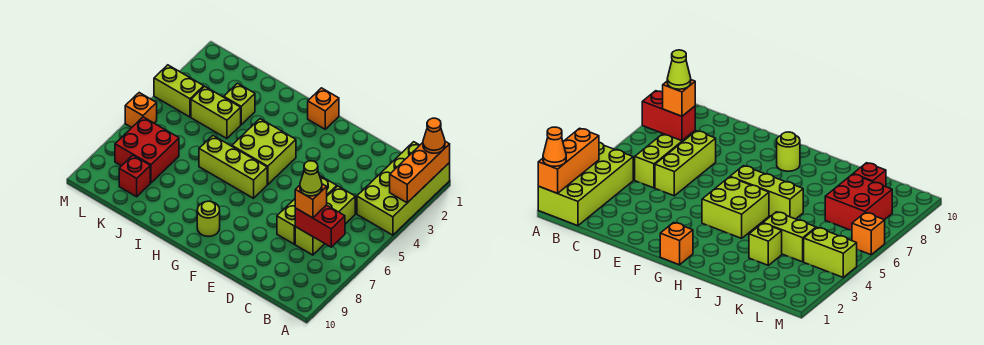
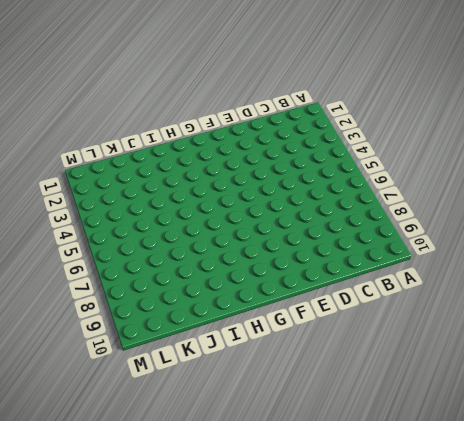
none -> lime 2x4 brick [357,142,450,235]
none -> lime 1x3 brick [295,186,355,255]
none -> lime 1x3 brick [277,176,337,244]

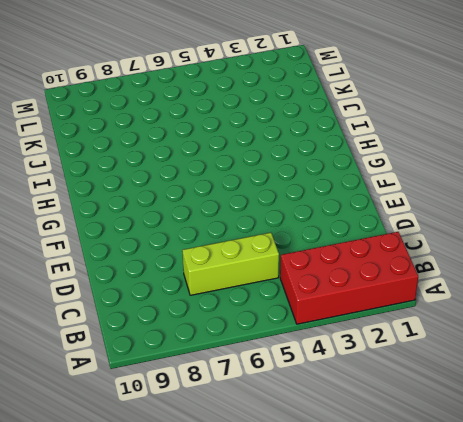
red 2x4 brick [280,232,418,324] -> lime 2x4 brick [357,142,450,235]
none -> lime 1x3 brick [277,176,337,244]
none -> orange 1x1 brick [308,88,339,129]
none -> lime 2x2 brick [232,119,296,185]

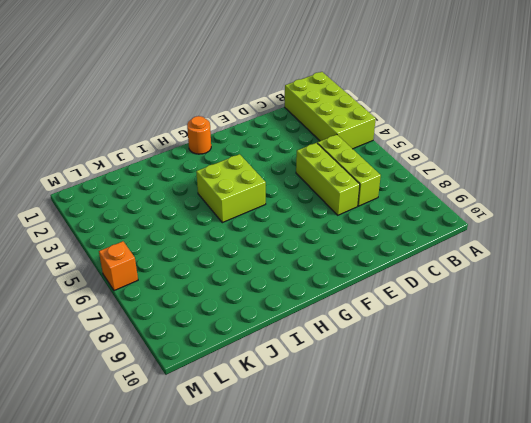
orange 1x1 round brick [187,116,211,154] -> orange 1x1 brick [308,88,339,129]
none -> lime 1x3 brick [199,136,267,198]
none -> lime 1x1 round brick [197,201,220,236]
none -> lime 1x1 brick [224,83,255,125]

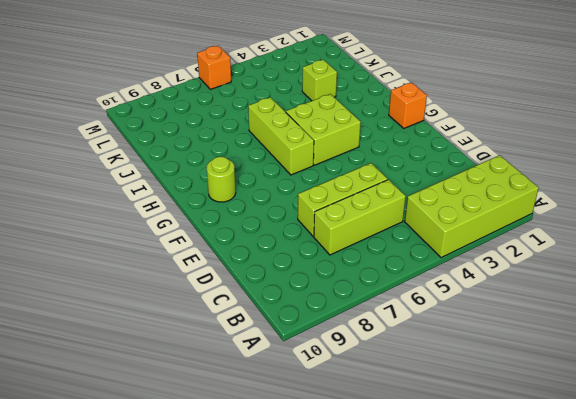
none -> lime 1x2 brick [191,86,241,139]
none -> red 2x2 brick [115,117,179,183]
none -> red 1x1 brick [119,155,150,197]

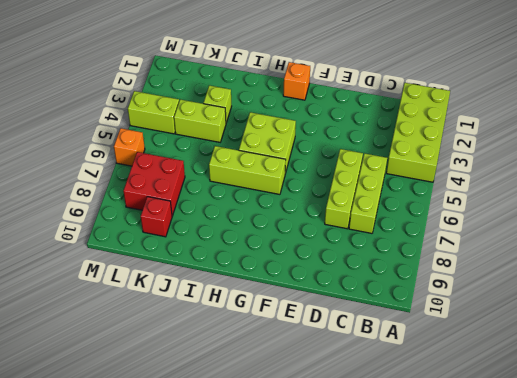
none -> lime 1x1 round brick [197,201,220,236]
none -> orange 1x3 brick [390,141,450,203]
none -> red 1x2 brick [295,205,345,247]

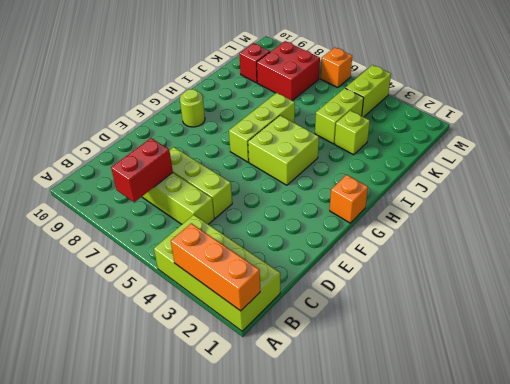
none -> orange 1x1 cone [423,118,445,153]
none -> orange 1x1 brick [295,184,327,218]
none -> lime 1x1 cone [300,161,322,196]

